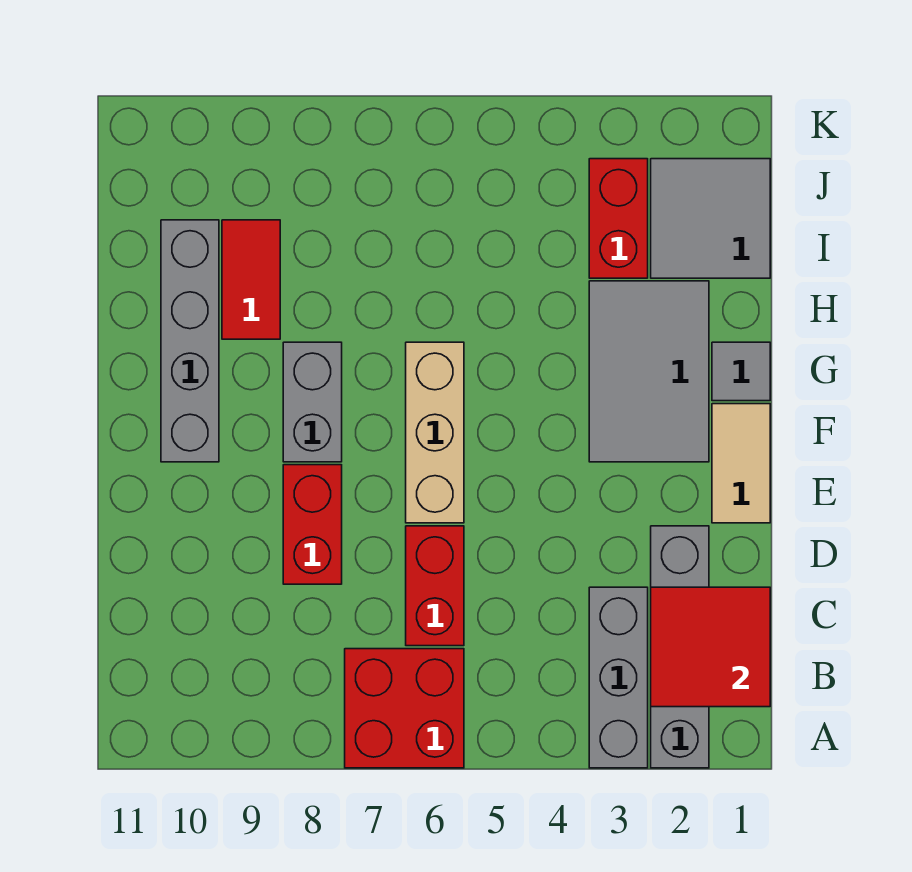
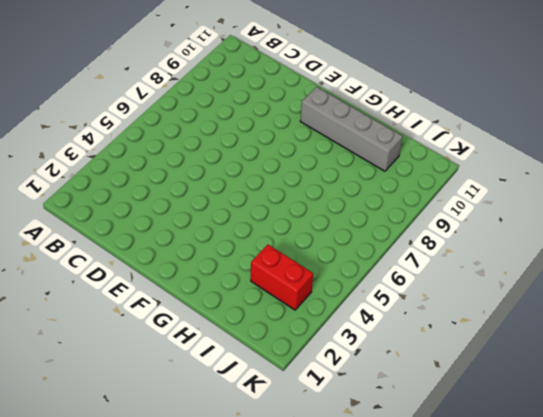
none -> grey 1x4 brick [651,526,709,768]
none -> grey 1x3 brick [589,587,648,768]
none -> red 2x2 brick [345,649,464,768]

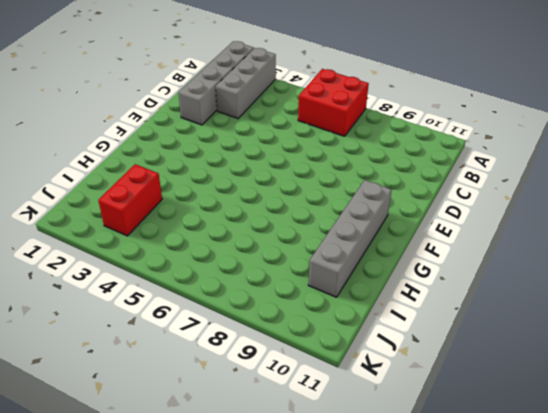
none -> red 1x2 brick [406,526,464,646]
none -> red 1x2 brick [283,465,342,584]
none -> tan 1x2 tile [712,404,770,523]

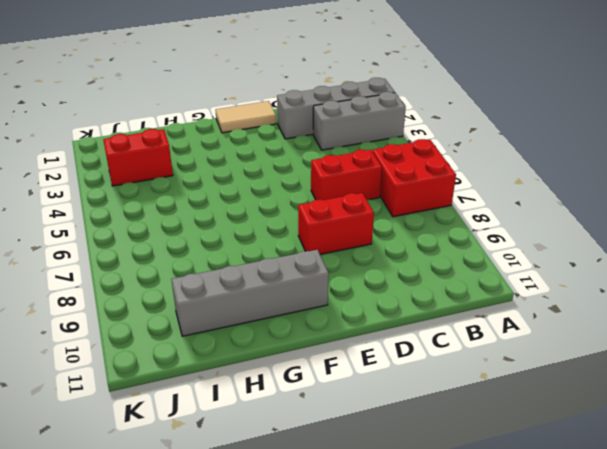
none -> tan 1x3 brick [406,342,464,523]
none -> grey 2x3 tile [589,281,709,462]
none -> grey 1x2 brick [283,342,342,462]

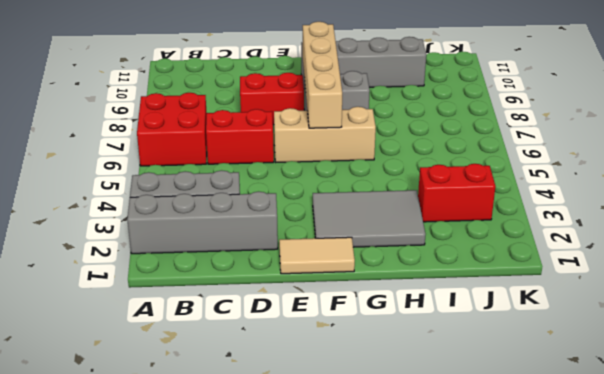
tan 1x4 brick [303,22,342,128] -> none
none -> grey 1x1 tile [712,342,770,401]
none -> red 1x2 tile [222,220,280,339]
none -> grey 2x2 tile [651,159,770,278]

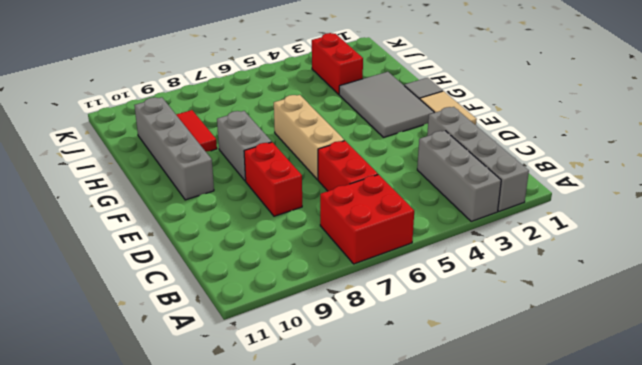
none -> grey 2x2 tile [651,159,770,278]
none -> red 2x2 tile [651,587,770,707]

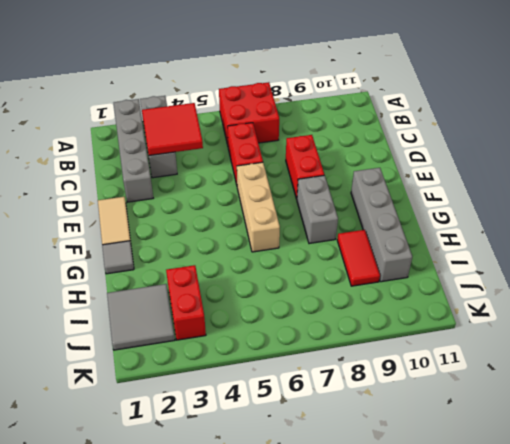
red 2x2 tile [142,103,203,156] -> red 2x2 tile moved to [651,587,770,707]
none -> grey 2x3 tile [589,281,709,462]

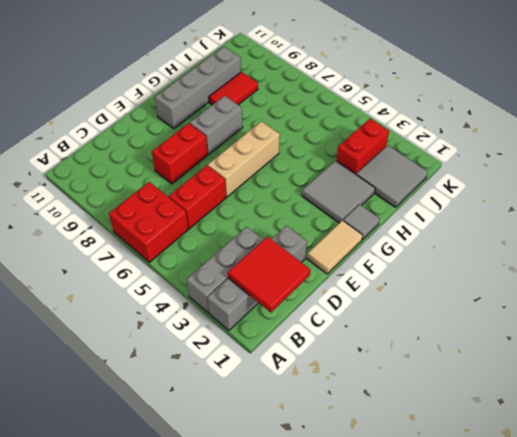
grey 2x2 tile [302,161,375,223] -> grey 2x3 tile [589,281,709,462]

